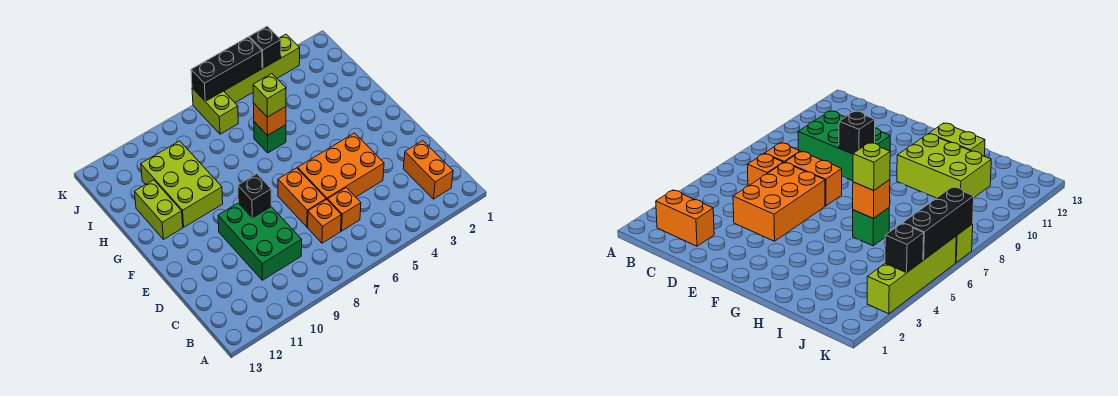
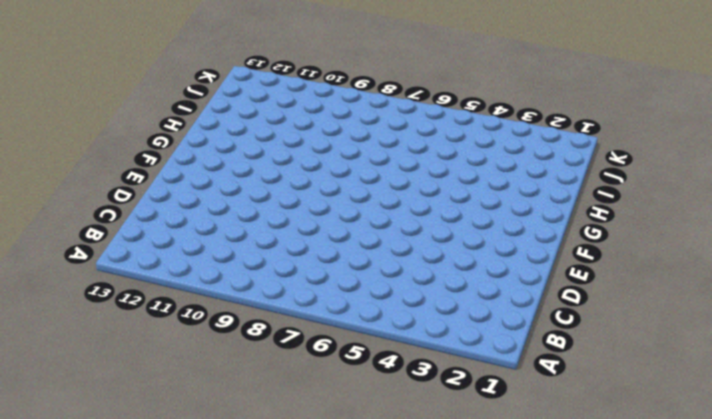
none -> orange 1x2 brick [403,141,453,199]
none -> orange 1x1 brick [328,188,361,231]
none -> orange 1x1 brick [308,200,341,243]

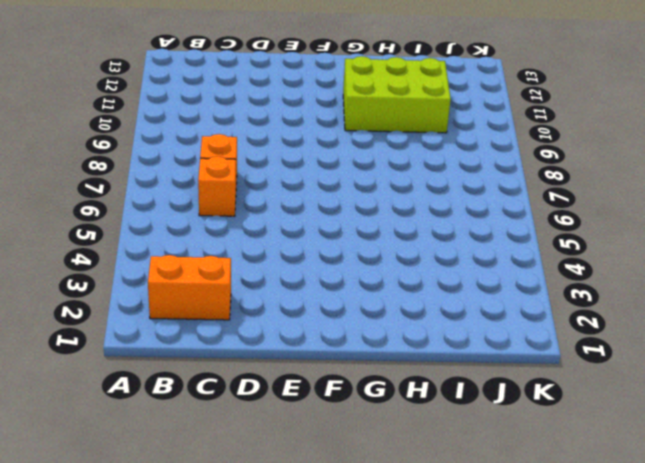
none -> green 2x3 brick [218,203,302,280]
none -> orange 2x3 brick [298,133,384,200]
none -> orange 1x2 brick [278,168,326,227]

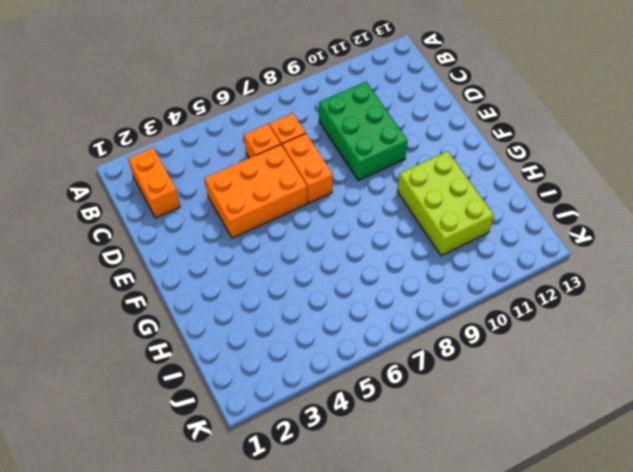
none -> lime 1x2 brick [134,180,183,239]
none -> green 1x1 brick [254,122,286,153]
none -> lime 1x2 brick [192,88,238,134]

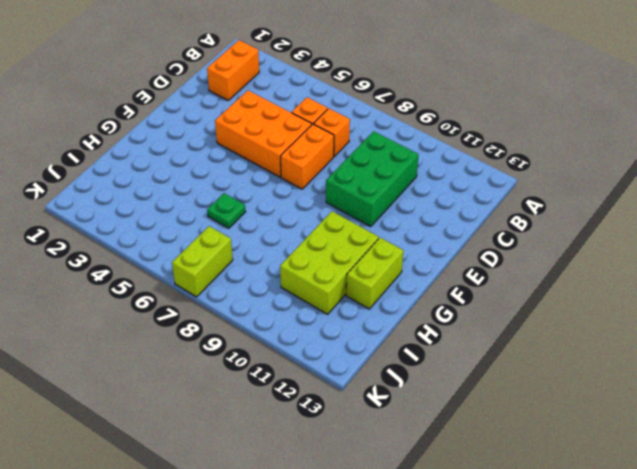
green 1x1 plate [207,193,246,228] -> green 1x1 brick [254,122,286,153]
none -> lime 1x4 brick [224,34,300,103]
none -> black 1x1 brick [238,174,271,218]
none -> orange 1x1 brick [253,103,286,135]

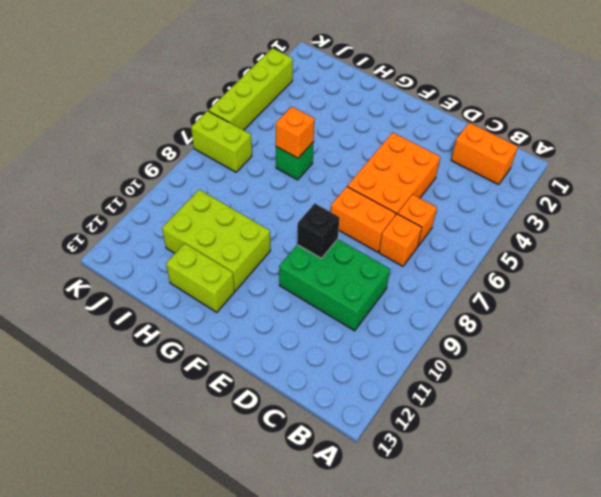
none -> black 1x1 brick [249,26,281,68]
none -> black 1x3 brick [191,37,262,101]
none -> lime 1x1 brick [253,74,286,117]

